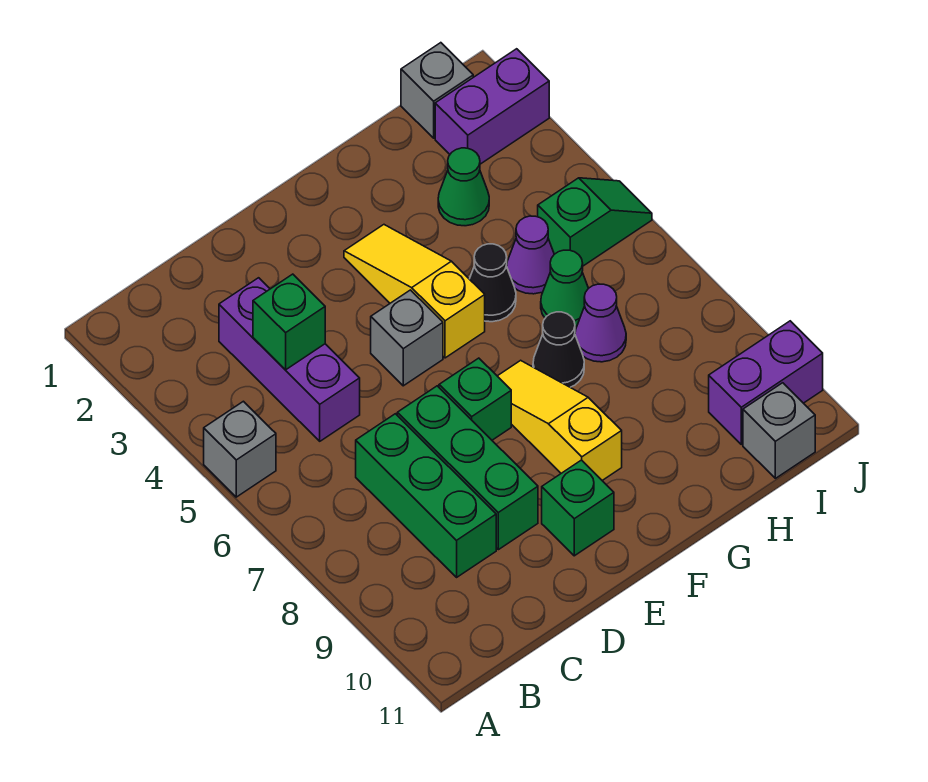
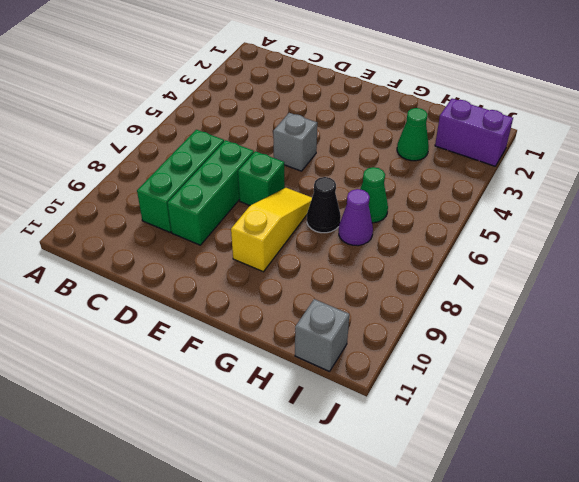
none -> grey 1x1 brick [204,401,276,497]
none -> purple 1x3 brick [219,278,360,441]
none -> green 1x1 brick [542,460,614,556]

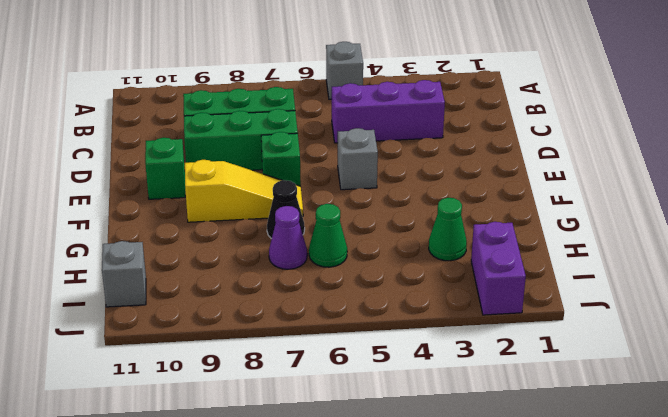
none -> yellow 1x3 slope [344,225,485,358]
none -> black 1x1 cone [470,244,516,322]
none -> purple 1x1 cone [507,216,554,294]

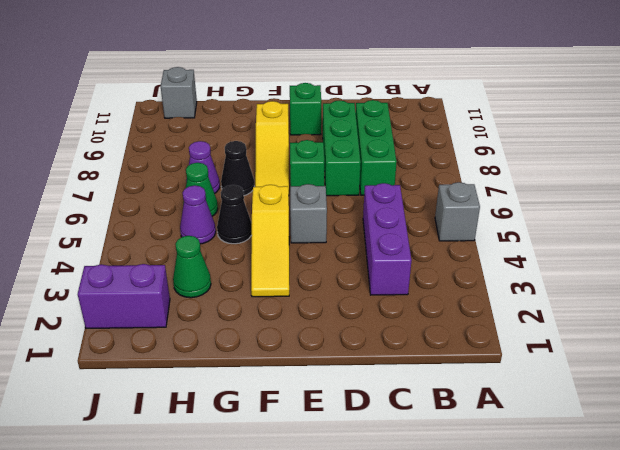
none -> grey 1x1 brick [401,43,473,138]
none -> green 1x2 slope [538,178,652,266]
none -> purple 1x2 brick [709,321,823,444]

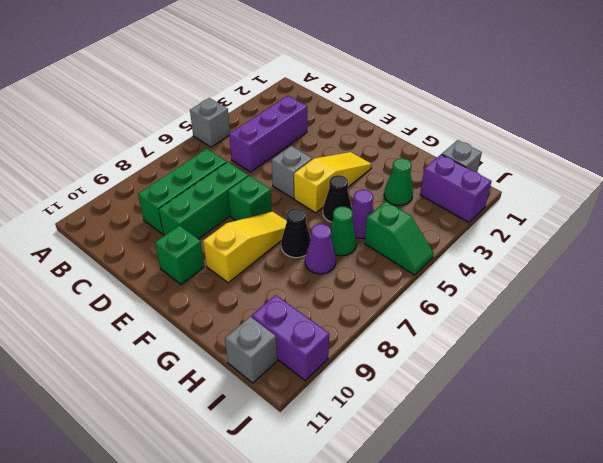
none -> green 1x1 brick [253,274,325,370]

